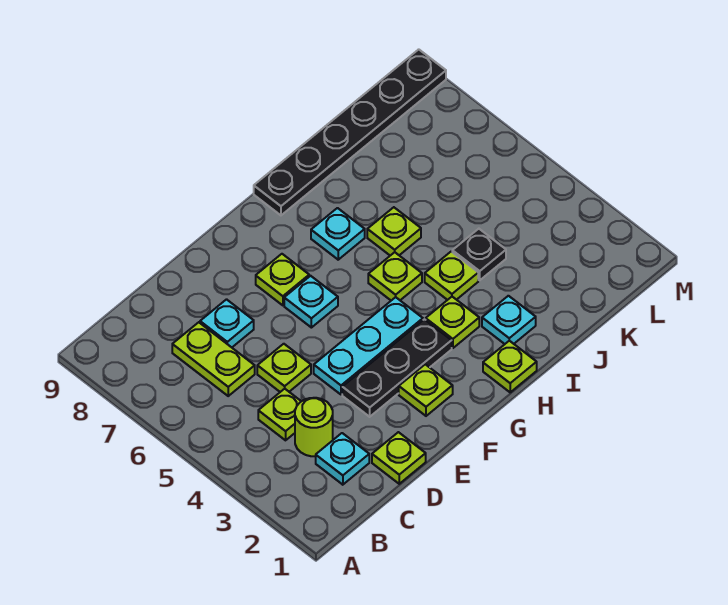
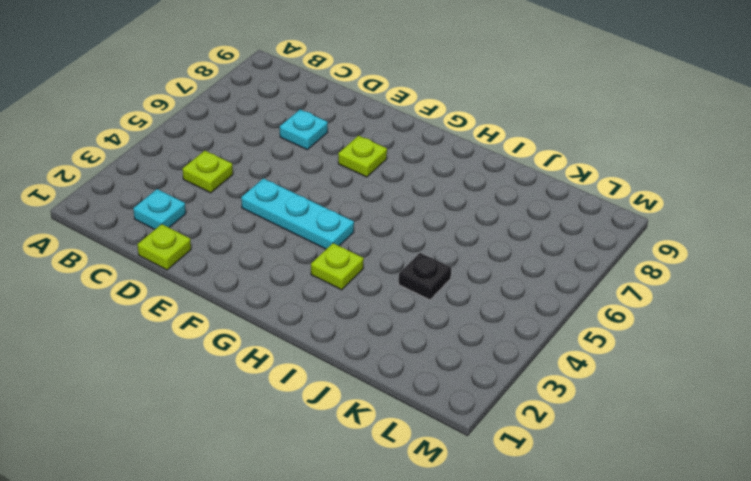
none -> lime 1x1 round brick [295,398,333,456]
none -> lime 1x2 plate [172,322,255,396]
none -> lime 1x1 plate [257,344,311,392]

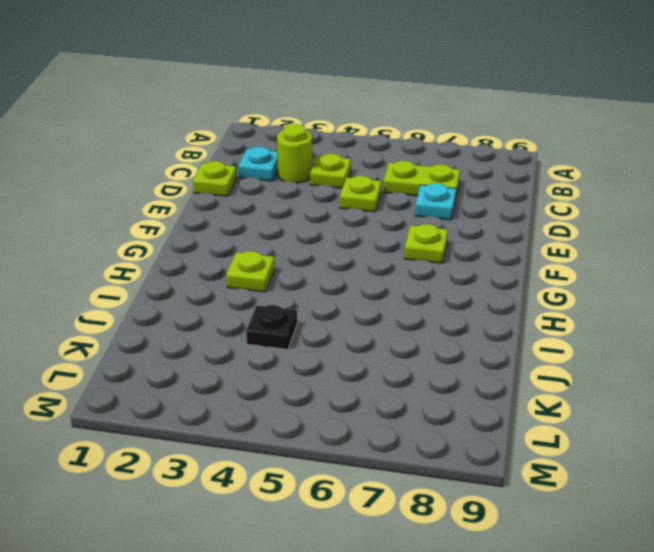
none -> black 1x3 plate [342,319,452,417]
none -> cyan 1x3 plate [314,297,423,395]
none -> lime 1x1 plate [399,364,453,416]

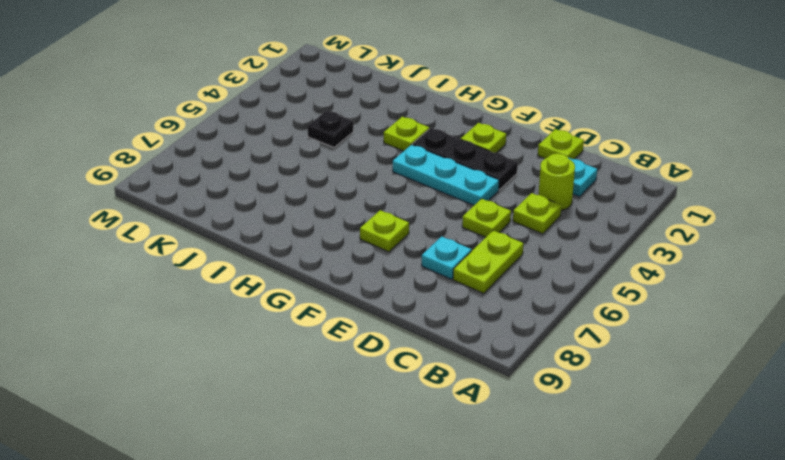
none -> cyan 1x1 plate [284,276,338,328]
none -> lime 1x1 plate [483,341,537,392]
none -> lime 1x1 plate [368,252,422,300]

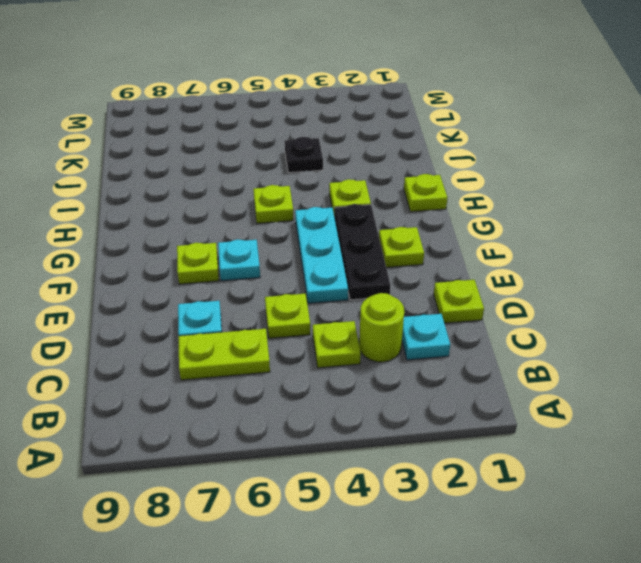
none -> cyan 1x1 plate [311,208,365,260]
none -> black 1x6 plate [254,49,446,215]
none -> cyan 1x1 plate [482,296,536,344]

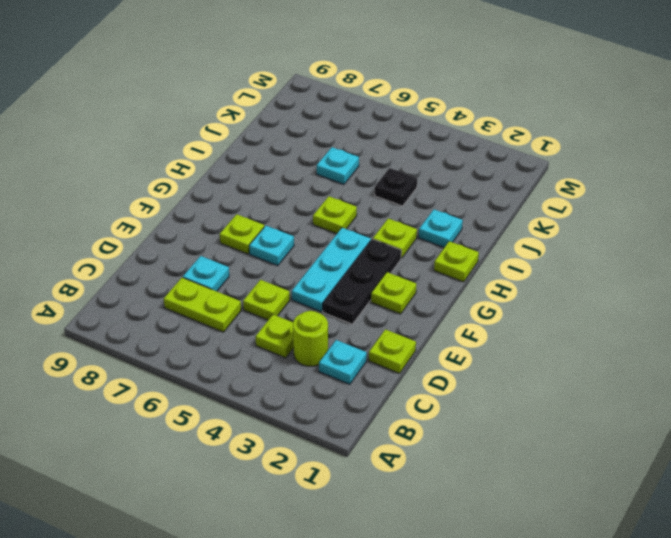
cyan 1x1 plate [317,147,359,184] -> cyan 1x1 plate moved to [311,208,365,260]
none -> black 1x6 plate [254,49,446,215]
none -> lime 1x1 plate [425,252,478,300]
none -> lime 1x1 plate [367,207,421,256]

